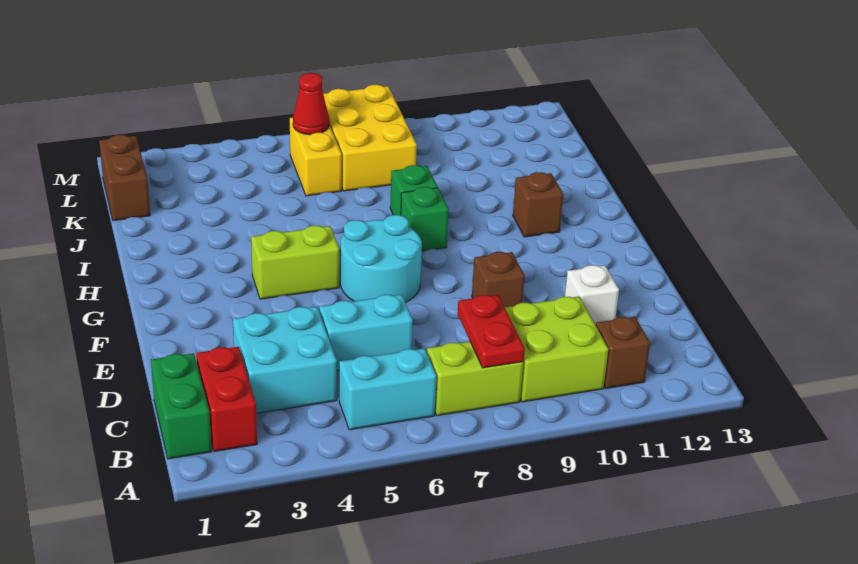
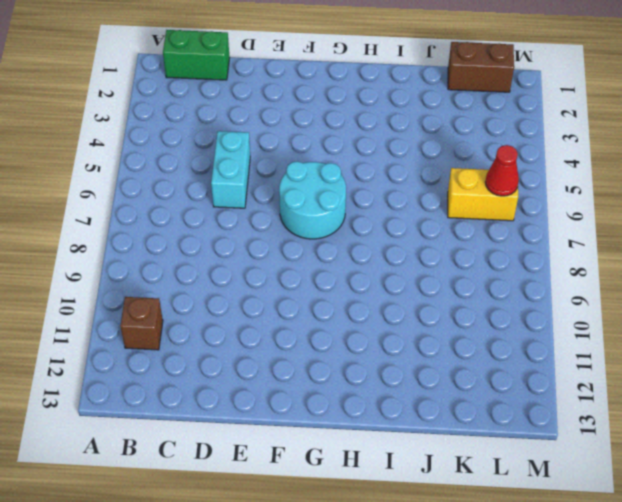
none -> red 1x2 brick [196,347,257,452]
none -> cyan 1x2 brick [339,348,436,430]
none -> lime 1x2 brick [427,342,524,416]

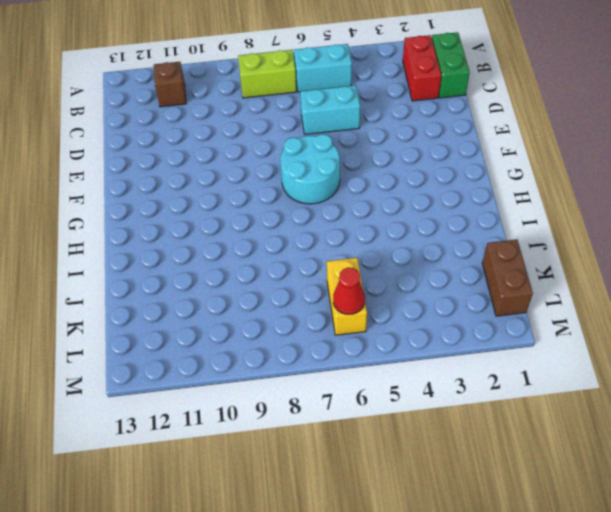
none -> lime 2x2 brick [505,297,608,402]
none -> cyan 2x2 brick [233,307,337,413]
none -> white 1x1 brick [565,265,619,325]

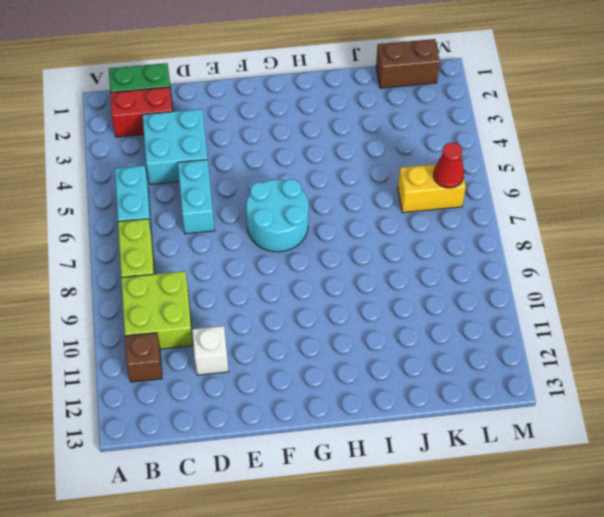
none -> brown 1x1 brick [472,252,525,307]
none -> lime 1x2 brick [251,226,339,299]
none -> green 1x1 brick [401,187,449,251]

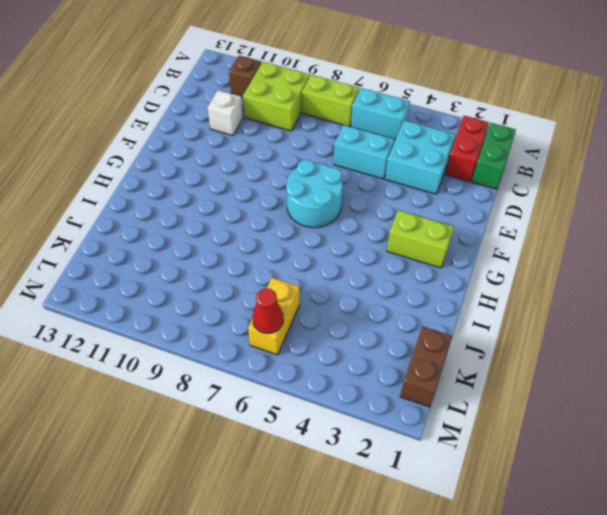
lime 1x2 brick [387,210,454,268] -> lime 1x2 brick moved to [251,226,339,299]
none -> brown 1x1 brick [472,252,525,307]
none -> green 1x1 brick [401,187,449,251]
none -> brown 1x1 brick [513,172,563,237]

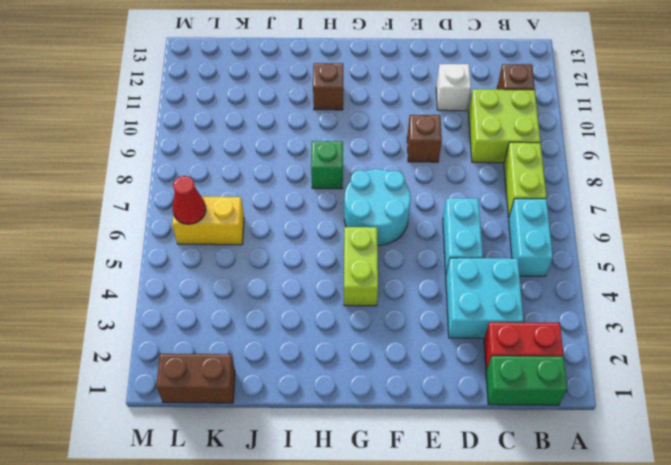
none -> green 1x1 brick [390,165,438,215]
none -> yellow 2x3 brick [323,85,417,191]
none -> red 1x2 plate [458,295,525,368]

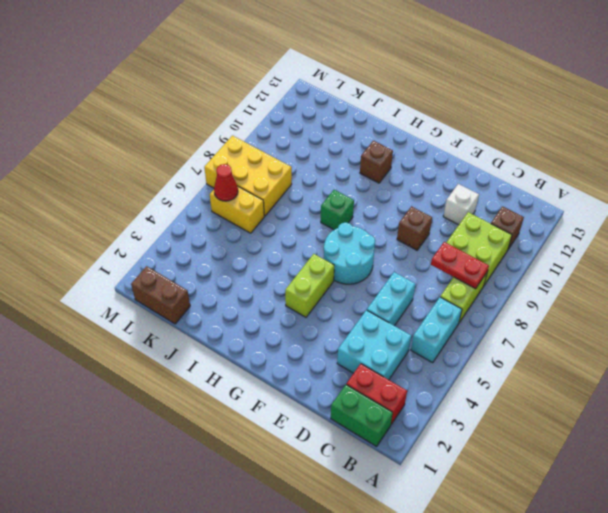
none -> green 1x1 brick [390,165,438,215]

